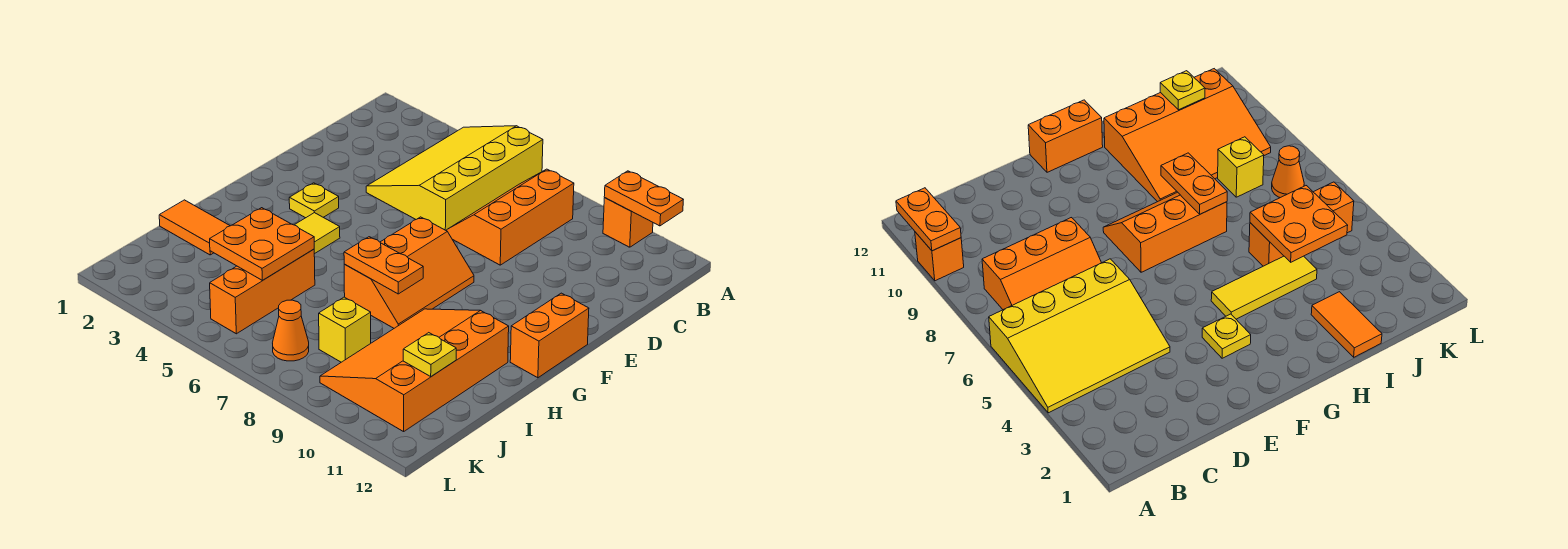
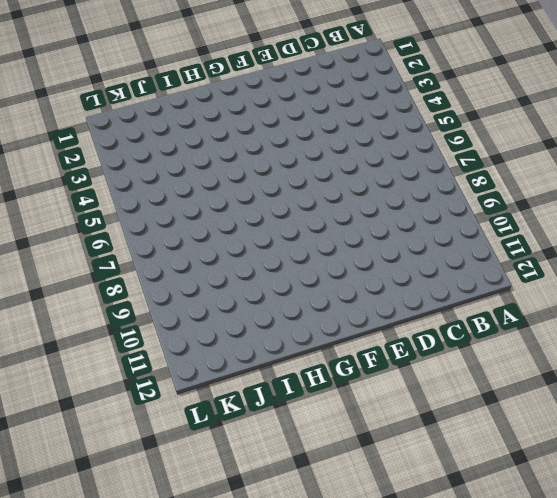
none -> yellow 3x4 slope [366,126,543,231]
none -> orange 1x1 brick [603,198,653,247]
none -> orange 2x3 slope [447,169,574,265]

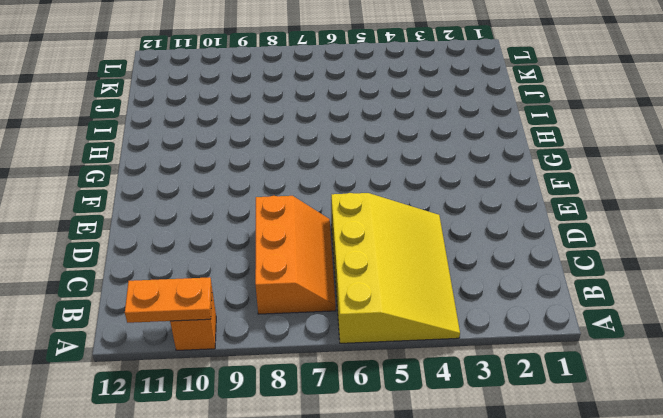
none -> yellow 1x1 plate [289,183,339,218]
none -> orange 2x3 slope [344,217,474,328]
none -> orange 1x2 brick [510,293,589,378]

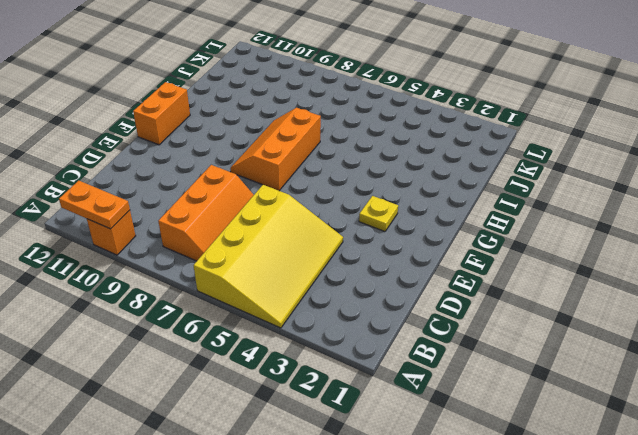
none -> yellow 1x3 tile [295,213,340,254]
none -> orange 3x4 slope [320,309,509,432]
none -> orange 1x2 tile [159,200,230,255]

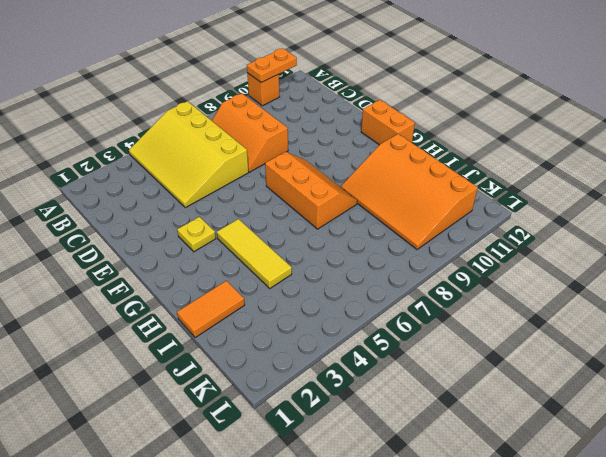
none -> orange 1x3 brick [210,249,315,334]
none -> yellow 1x1 brick [319,297,371,362]
none -> orange 1x1 cone [273,300,309,361]

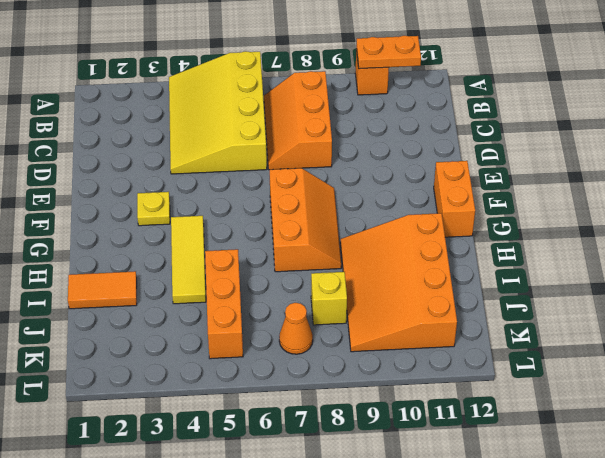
none -> orange 1x2 plate [344,237,423,294]
none -> orange 2x2 plate [210,208,314,280]
none -> yellow 1x1 plate [403,333,456,376]

